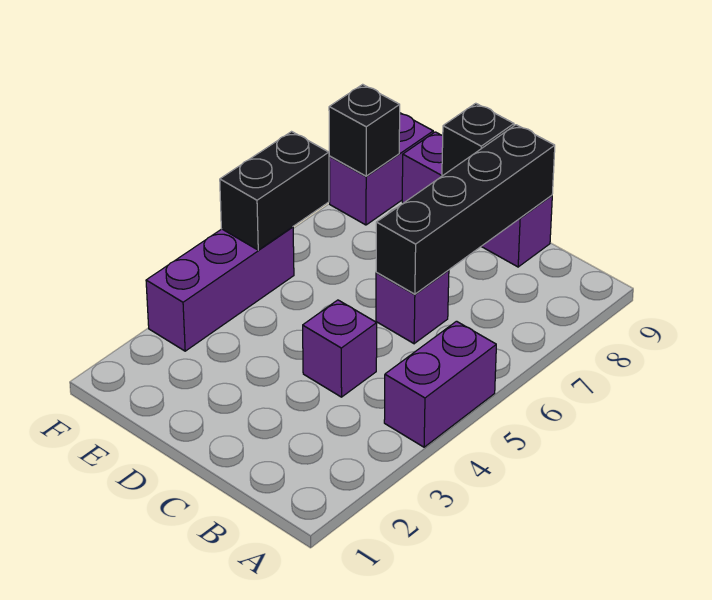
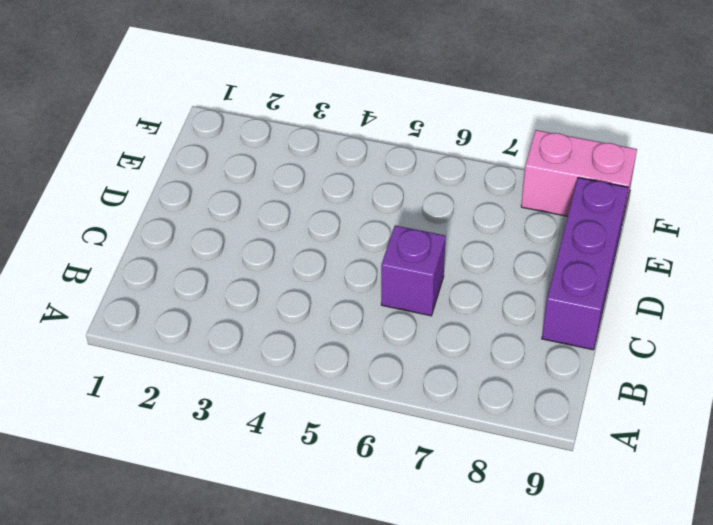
pink 1x2 brick [521,130,637,223] -> purple 1x2 brick [329,113,433,225]
none -> purple 1x2 brick [384,321,496,447]
none -> purple 1x1 brick [303,300,377,397]

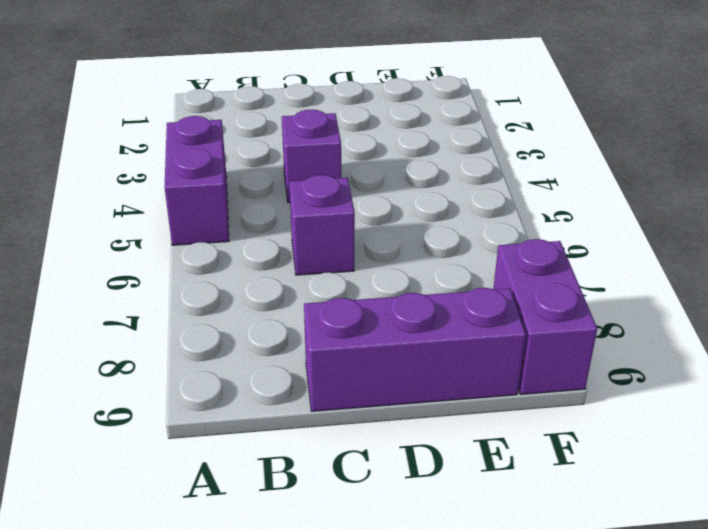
none -> purple 1x3 brick [146,227,294,351]
none -> black 1x4 brick [376,125,555,294]

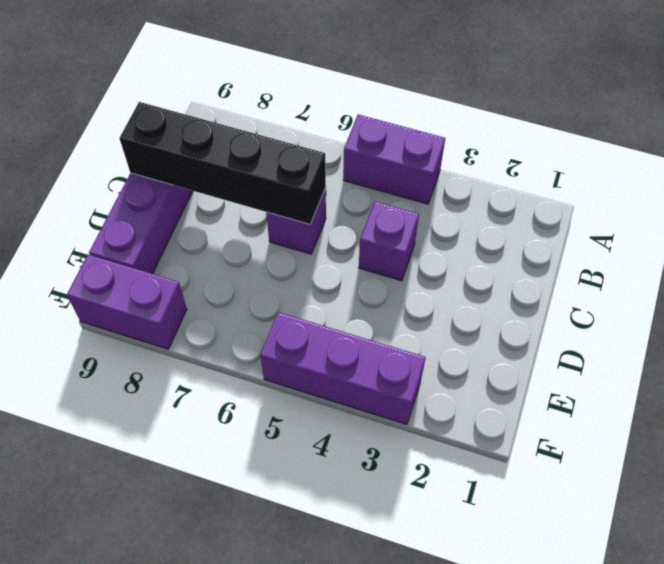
none -> black 1x1 brick [442,103,514,176]
none -> black 1x2 brick [220,132,329,250]

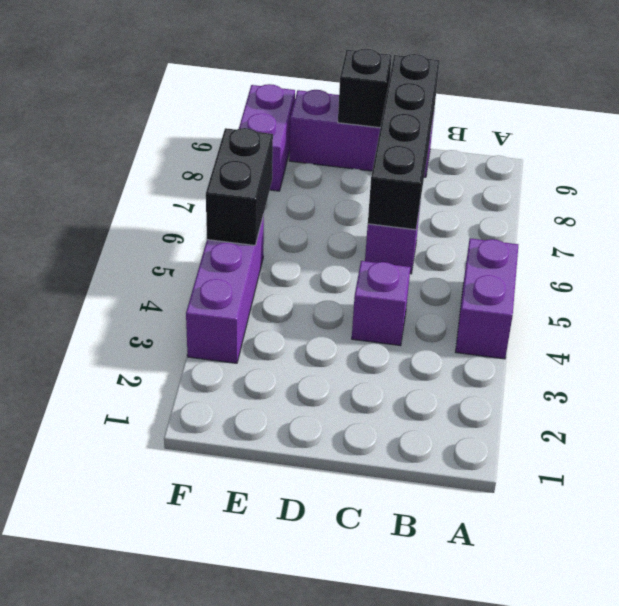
none -> black 1x1 brick [329,84,400,176]

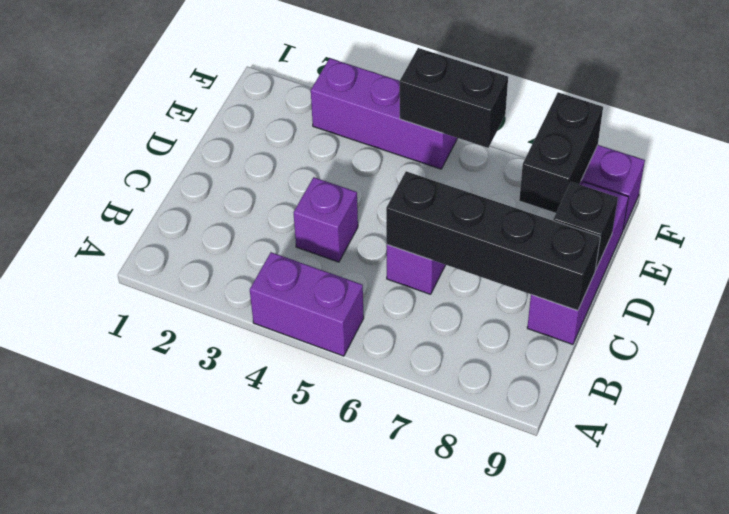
black 1x2 brick [519,92,603,213] -> black 1x1 brick [329,84,400,176]

